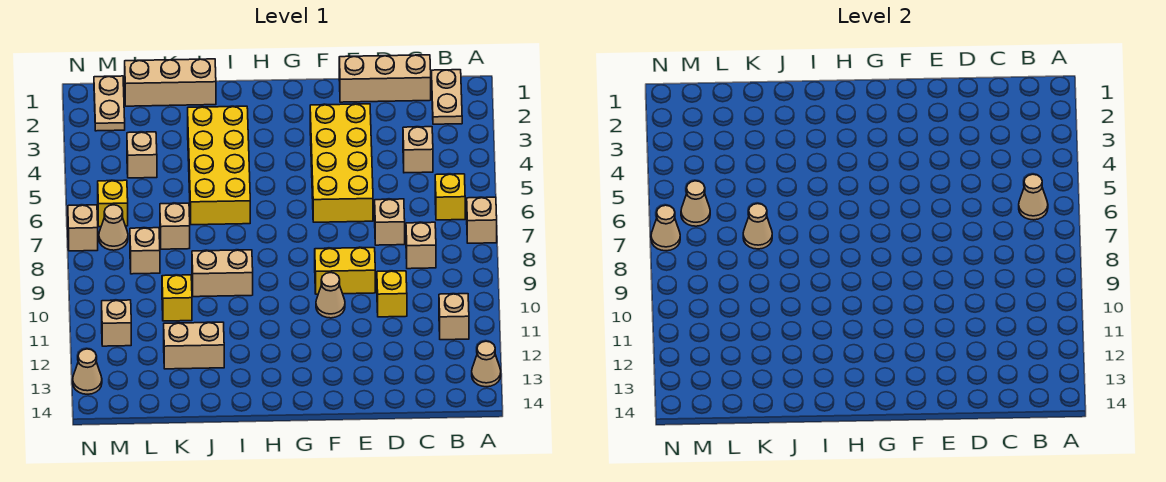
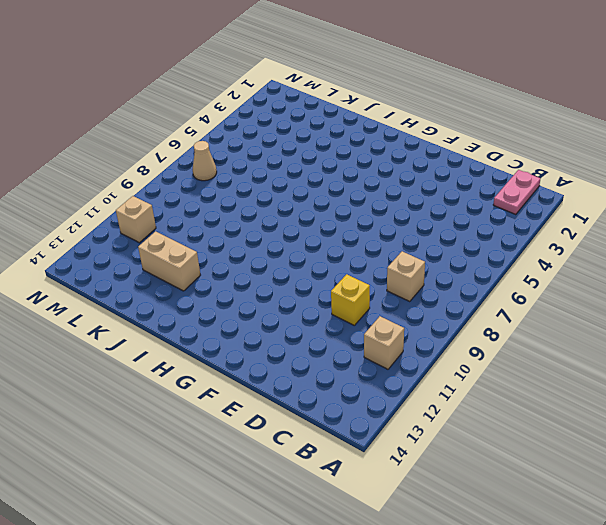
pink 1x2 plate [493,170,540,215] -> tan 1x2 plate [432,70,462,124]
none -> tan 1x1 brick [467,197,497,243]
none -> tan 1x1 cone [472,341,501,387]
none -> yellow 1x1 brick [435,174,465,220]
none -> tan 1x3 brick [339,55,431,102]

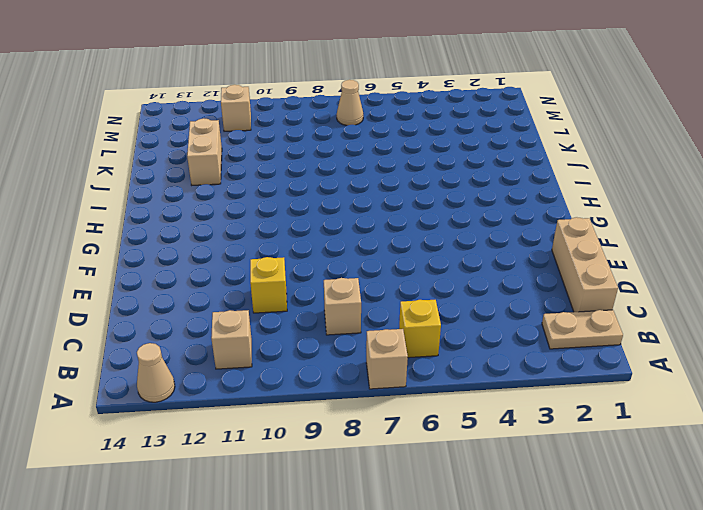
none -> tan 1x1 brick [403,127,433,173]
none -> tan 1x1 brick [375,199,405,245]
none -> yellow 2x4 brick [310,104,373,222]
none -> yellow 1x2 brick [315,248,375,294]

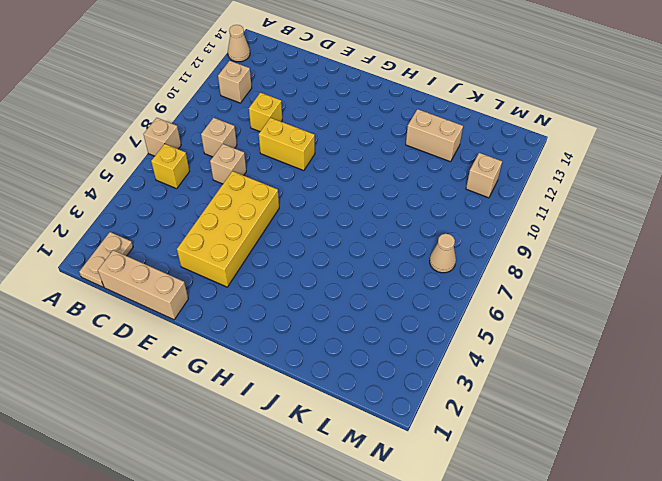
none -> tan 1x1 brick [403,127,433,173]
none -> tan 1x1 cone [316,273,345,318]
none -> yellow 2x4 brick [188,106,250,225]
none -> tan 1x2 brick [192,250,253,297]

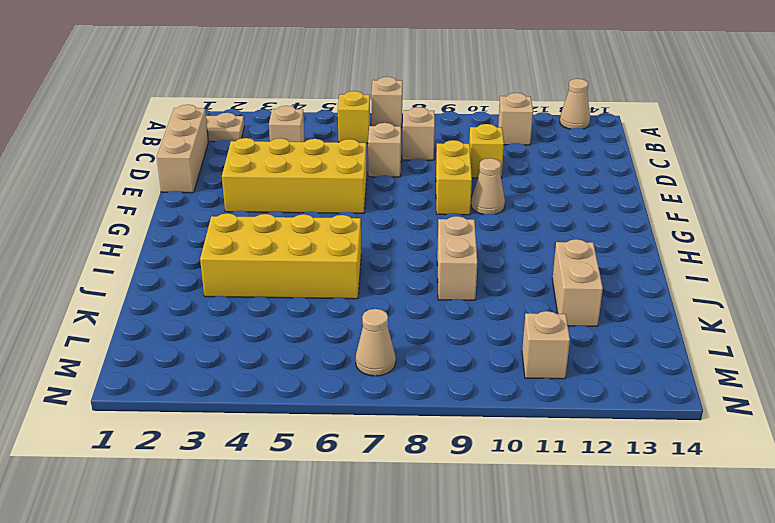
none -> tan 1x3 brick [125,59,216,106]
none -> tan 1x1 brick [160,203,190,249]
none -> yellow 1x1 brick [162,275,192,321]
none -> tan 1x1 brick [127,132,157,178]

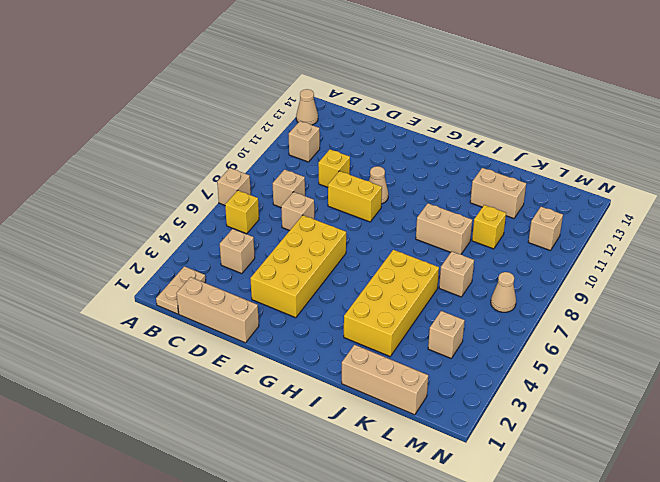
none -> tan 1x1 brick [130,228,160,274]
none -> tan 1x2 plate [94,76,125,131]
none -> yellow 1x1 brick [98,180,128,227]
none -> tan 1x1 brick [68,205,98,251]

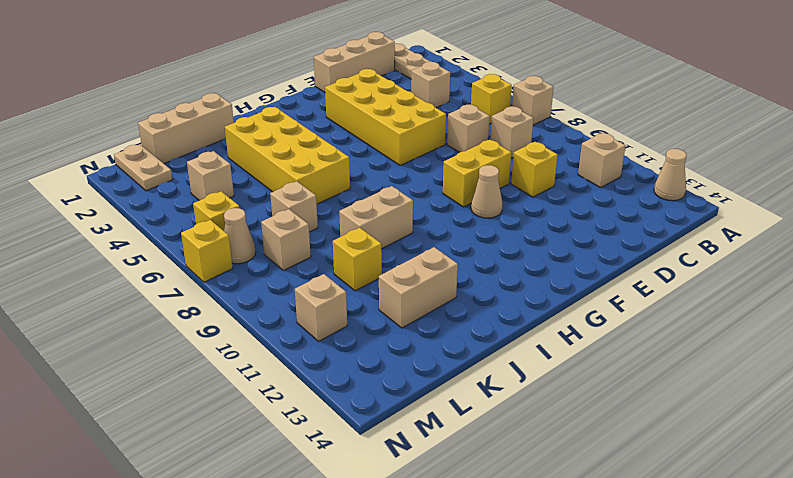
yellow 1x1 brick [181,220,233,282] -> tan 1x1 brick [68,205,98,251]
none -> tan 1x1 cone [73,349,102,394]
none -> tan 1x1 cone [1019,174,1048,220]
none -> tan 1x1 cone [743,204,772,249]
none -> tan 1x1 cone [681,181,710,226]

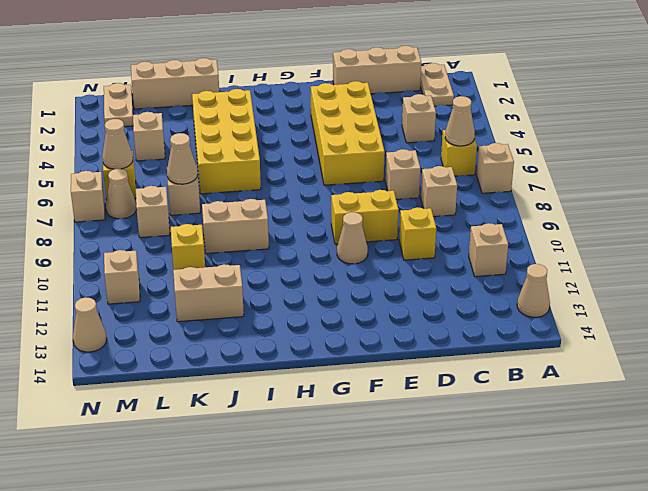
none -> tan 1x1 cone [651,205,680,251]

